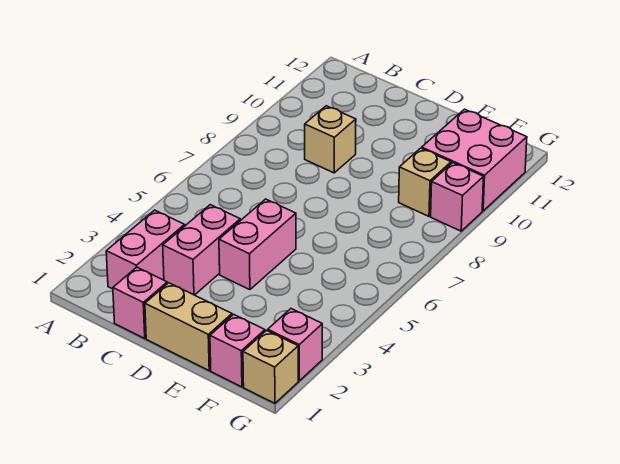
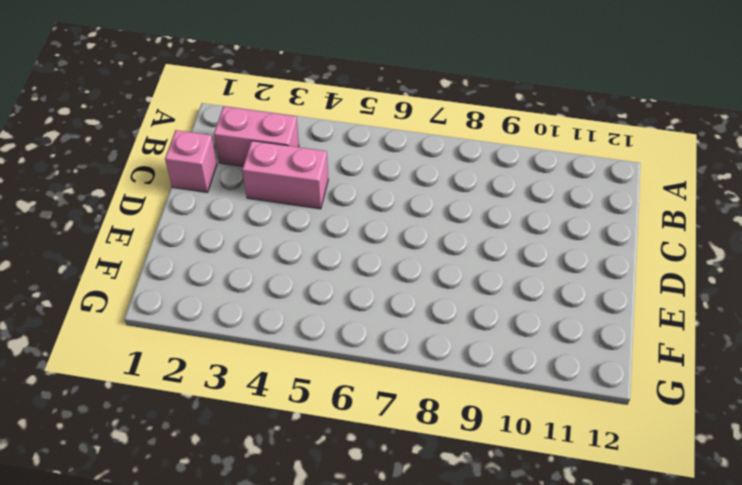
none -> tan 1x1 brick [305,106,356,173]
none -> tan 1x2 brick [145,283,232,370]
none -> pink 1x2 brick [219,199,296,290]

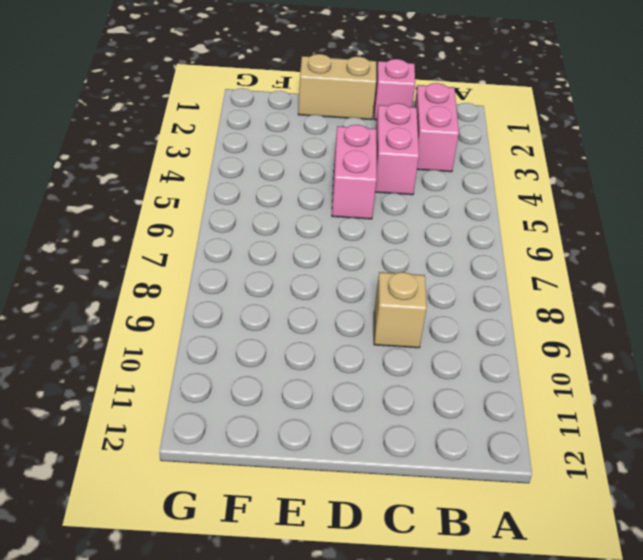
none -> pink 1x1 brick [210,314,265,387]
none -> tan 1x1 brick [399,148,451,216]
none -> pink 2x2 brick [422,109,527,211]

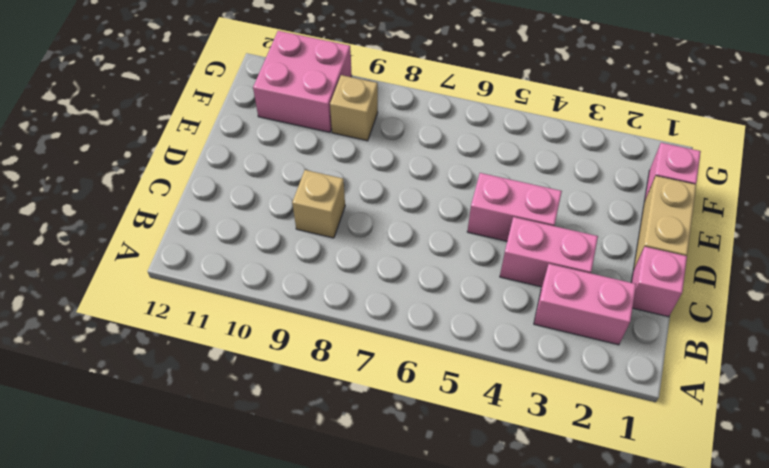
none -> tan 1x1 brick [243,330,298,403]
none -> pink 1x1 brick [268,309,322,381]
none -> pink 1x1 brick [431,163,484,231]

